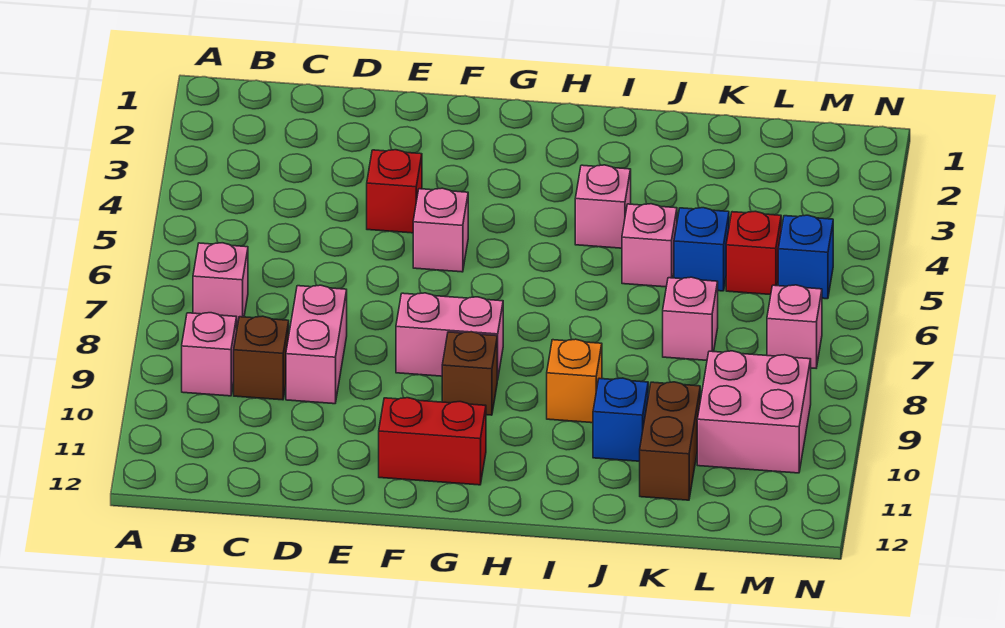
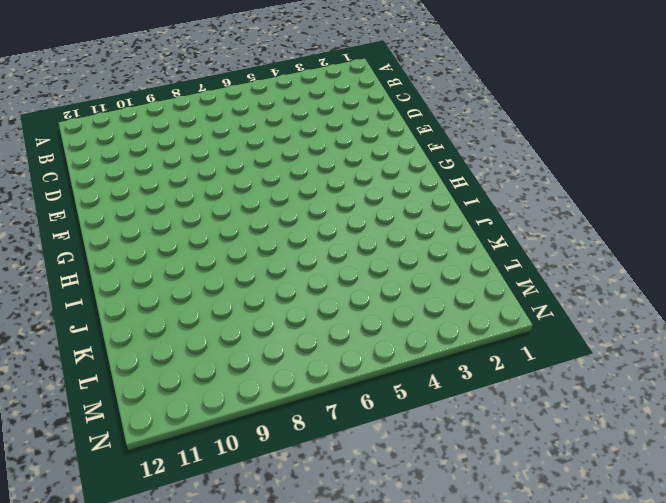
none -> pink 1x1 brick [193,243,248,326]
none -> pink 1x1 brick [182,313,237,396]
none -> brown 1x1 brick [234,316,289,400]

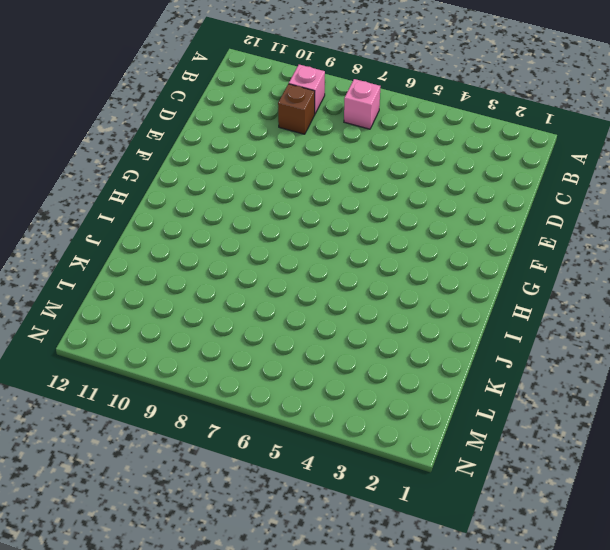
none -> pink 1x2 brick [286,285,347,404]
none -> red 1x1 brick [367,150,422,233]
none -> pink 1x1 brick [413,188,468,272]

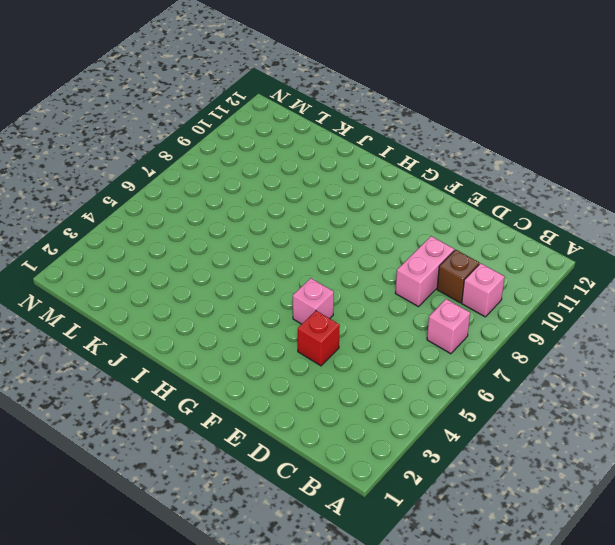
none -> pink 1x2 brick [396,293,503,380]
none -> red 1x2 brick [379,398,486,485]
none -> brown 1x1 brick [442,332,497,415]

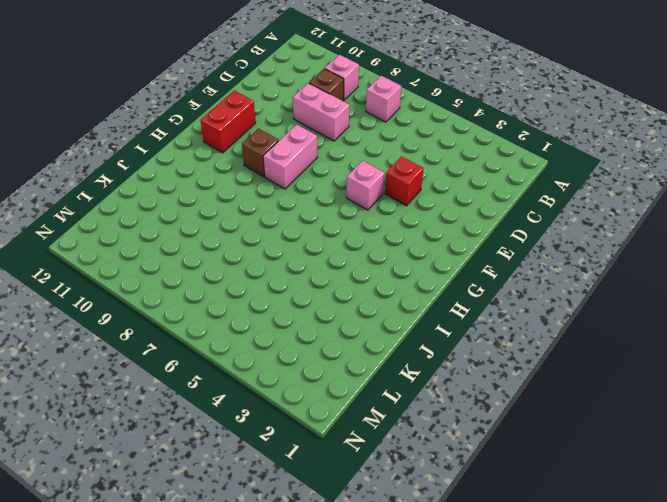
none -> pink 1x1 brick [575,165,631,248]
none -> orange 1x1 brick [547,339,602,423]
none -> pink 1x1 brick [622,204,677,287]

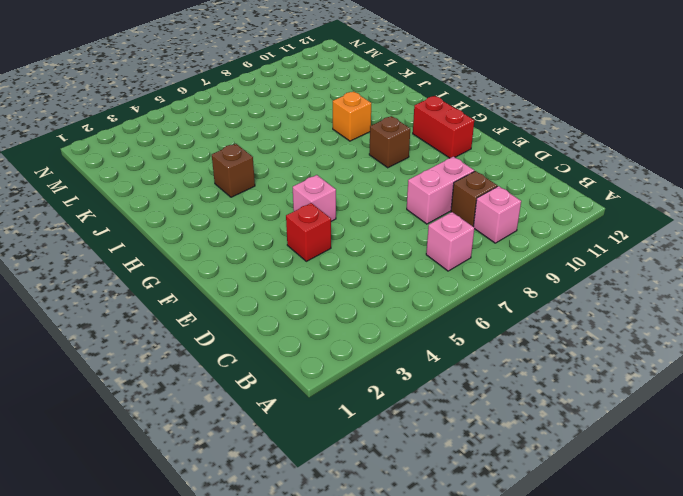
brown 1x1 brick [212,144,255,197] -> pink 1x1 brick [575,165,631,248]
none -> pink 1x2 brick [396,293,503,380]
none -> pink 1x1 brick [622,204,677,287]
none -> blue 1x1 brick [593,378,648,461]

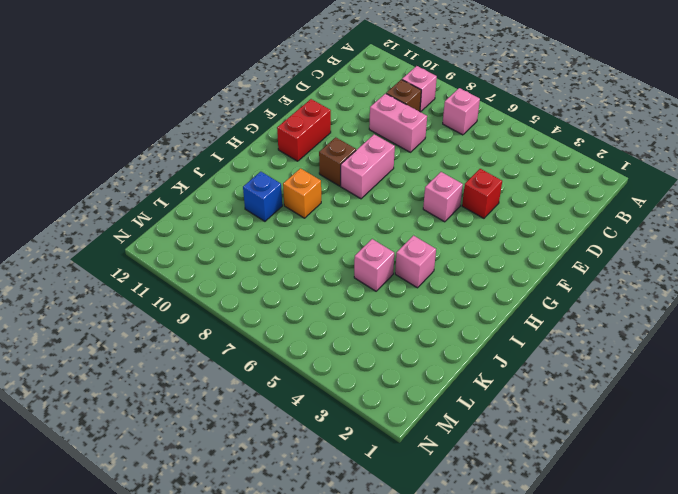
none -> blue 1x1 brick [674,208,729,291]
none -> pink 1x1 brick [663,277,718,360]
none -> brown 1x2 brick [640,382,700,500]

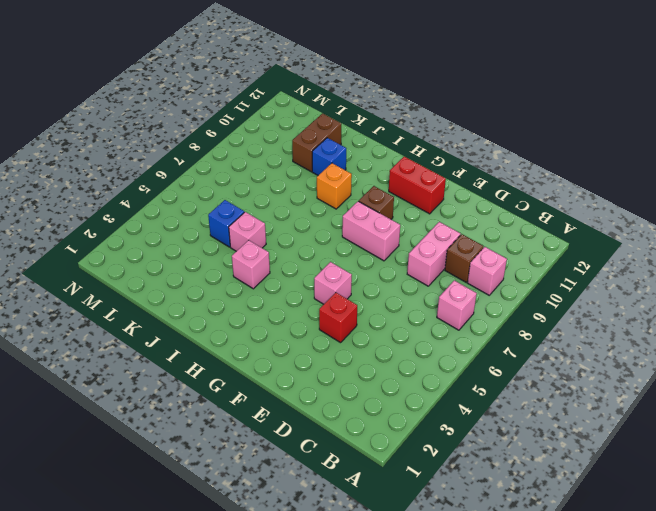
none -> pink 1x1 brick [663,277,718,360]
none -> red 1x1 brick [726,211,781,295]
none -> pink 2x2 brick [697,351,811,473]

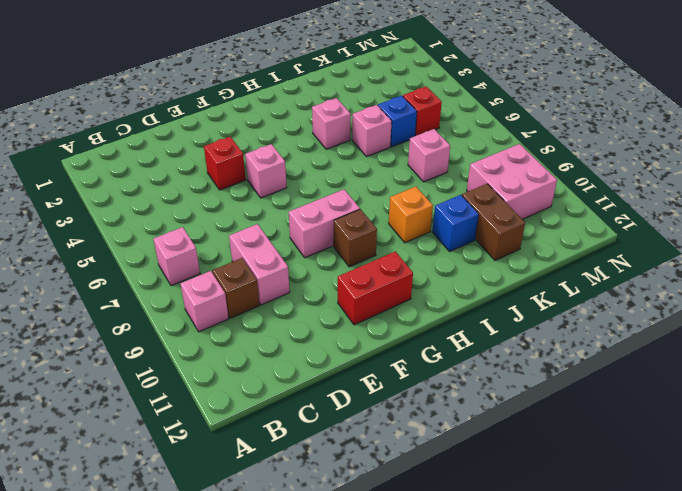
none -> blue 1x1 brick [778,215,833,299]
none -> pink 1x1 brick [767,285,822,368]

